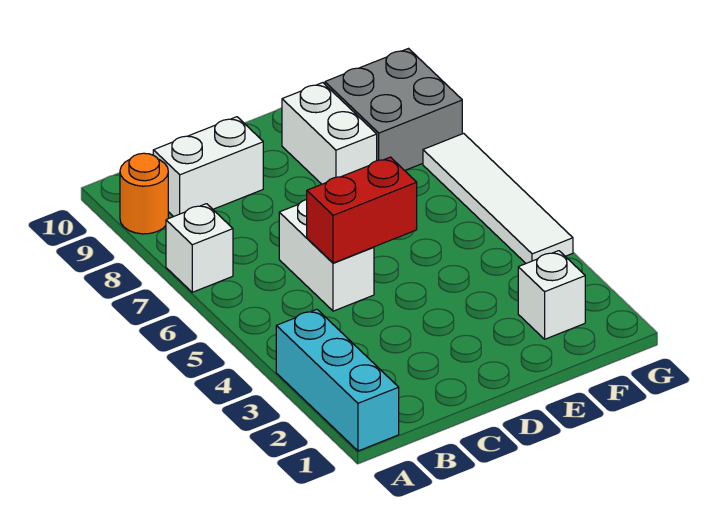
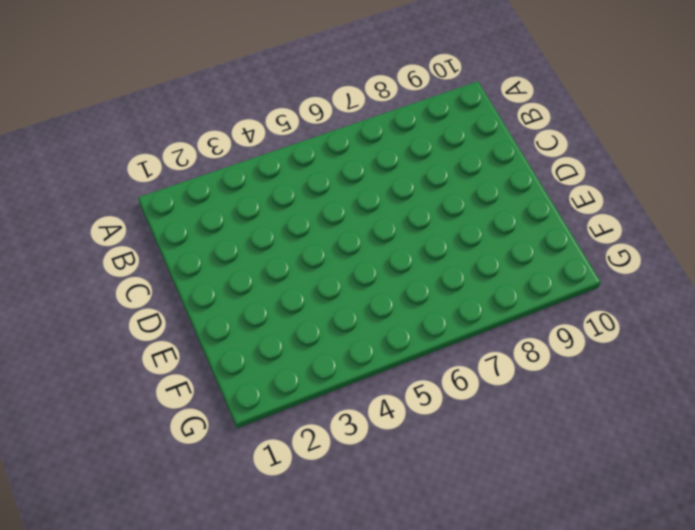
none -> cyan 1x3 brick [276,309,399,451]
none -> white 1x1 brick [166,204,233,292]

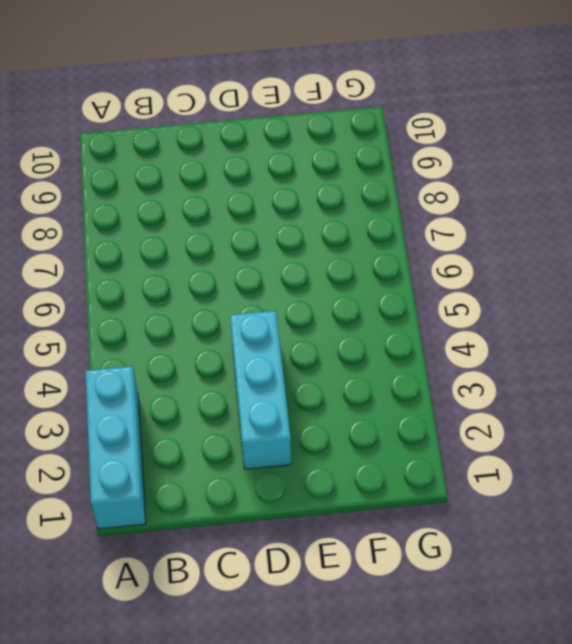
cyan 1x3 brick [230,311,291,469] -> none
none -> white 1x1 brick [166,204,233,292]
none -> orange 1x1 round brick [120,153,168,234]

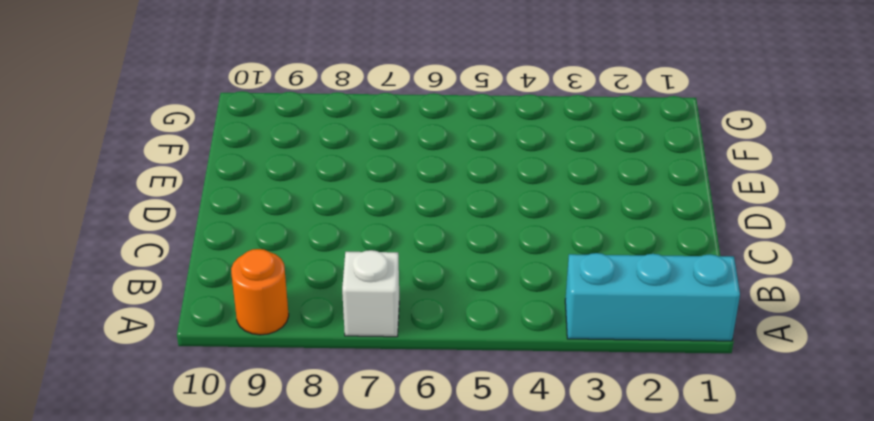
none -> white 1x2 brick [153,117,263,217]
none -> white 1x2 brick [279,199,374,311]

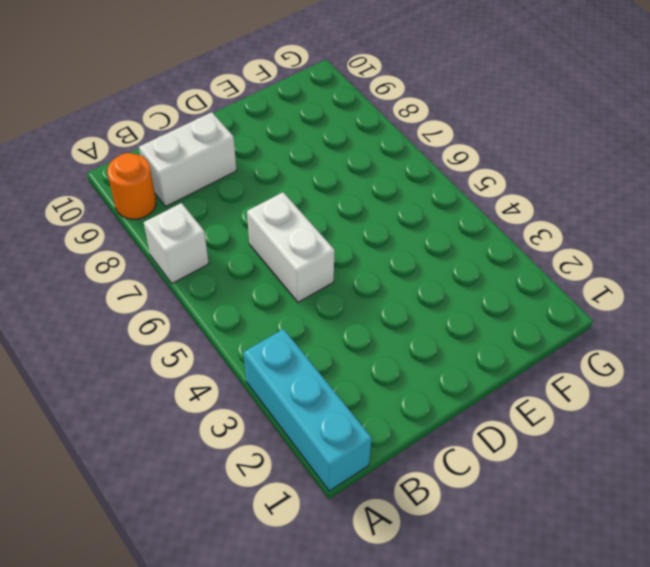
none -> white 1x2 brick [282,83,377,184]
none -> white 1x1 brick [518,251,585,339]

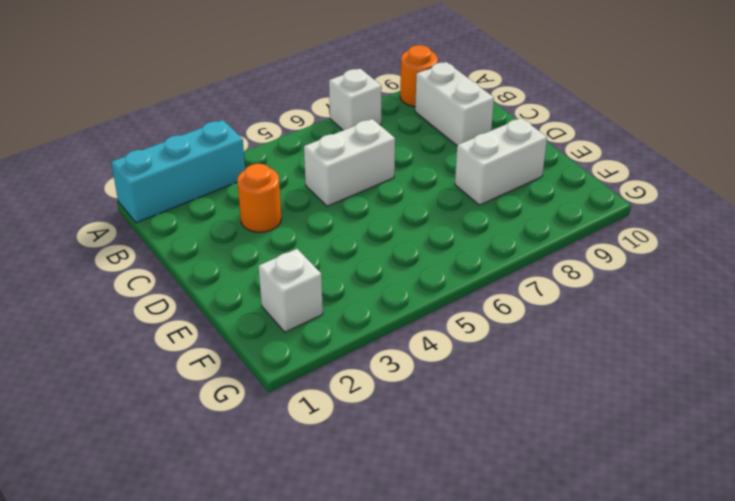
orange 1x1 round brick [237,164,281,232] -> none
none -> grey 2x2 brick [325,49,462,170]
none -> white 1x4 tile [423,133,573,263]

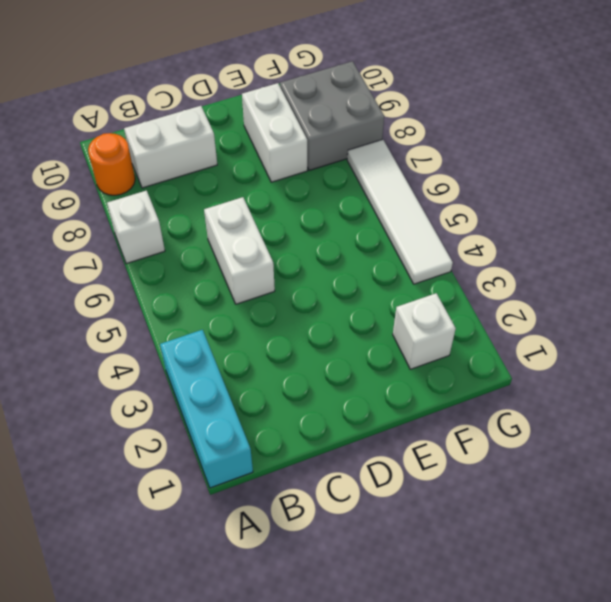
none -> red 1x2 brick [307,157,417,263]

